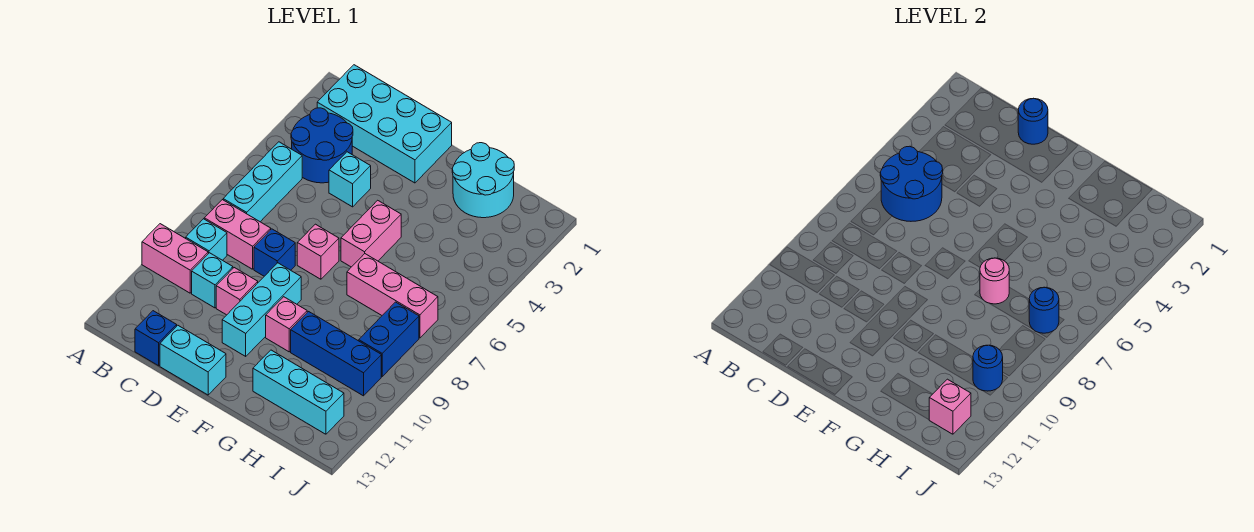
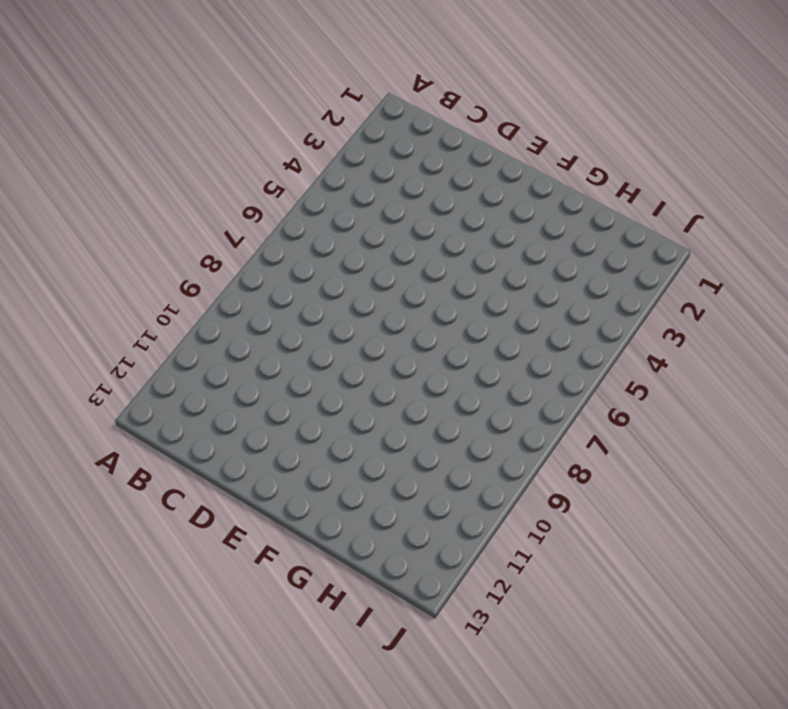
none -> pink 1x2 brick [142,224,208,293]
none -> cyan 2x4 brick [317,65,452,183]
none -> blue 2x2 round brick [291,108,353,183]

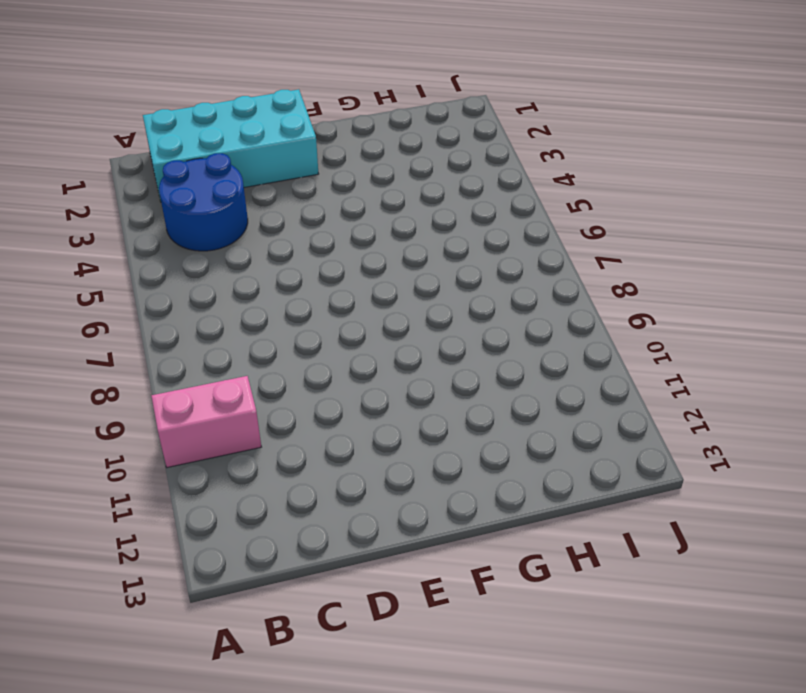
none -> cyan 1x3 brick [223,142,302,222]
none -> pink 1x2 brick [204,200,271,269]
none -> cyan 1x1 brick [186,219,227,260]

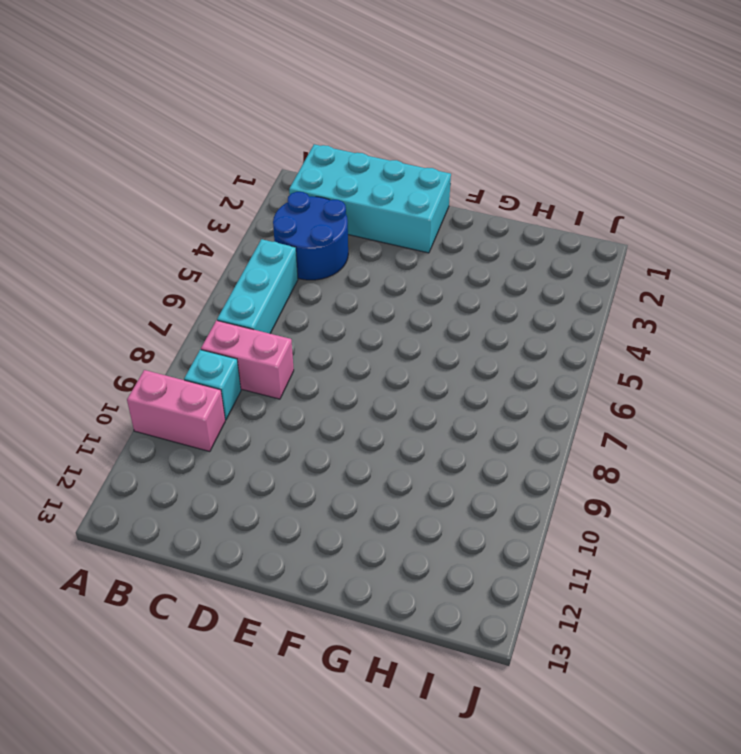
none -> cyan 1x1 brick [192,253,233,308]
none -> blue 1x1 brick [135,311,177,366]
none -> cyan 1x1 brick [329,152,371,207]

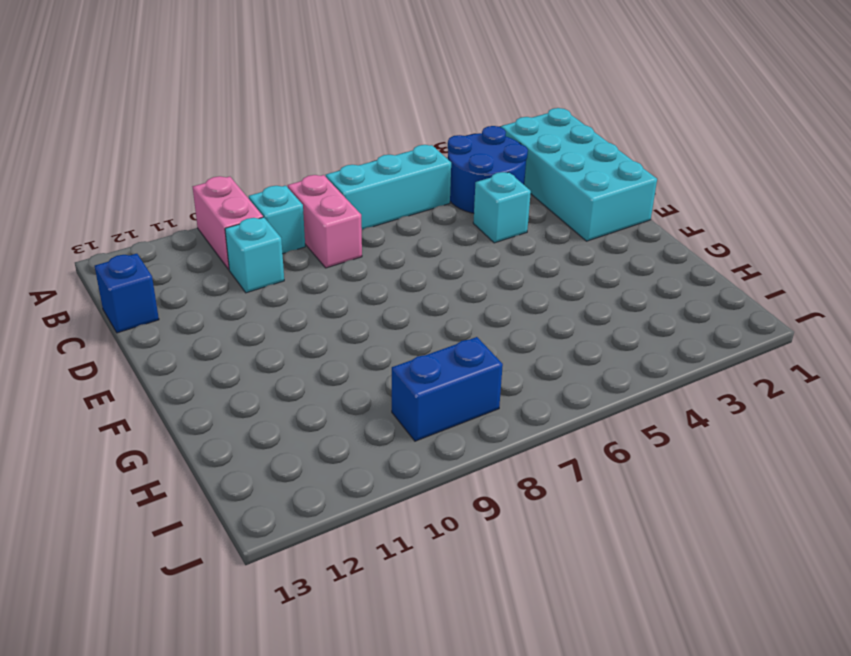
none -> blue 1x1 brick [254,229,295,276]
none -> pink 1x1 brick [216,268,258,315]
none -> cyan 1x2 brick [160,325,226,395]

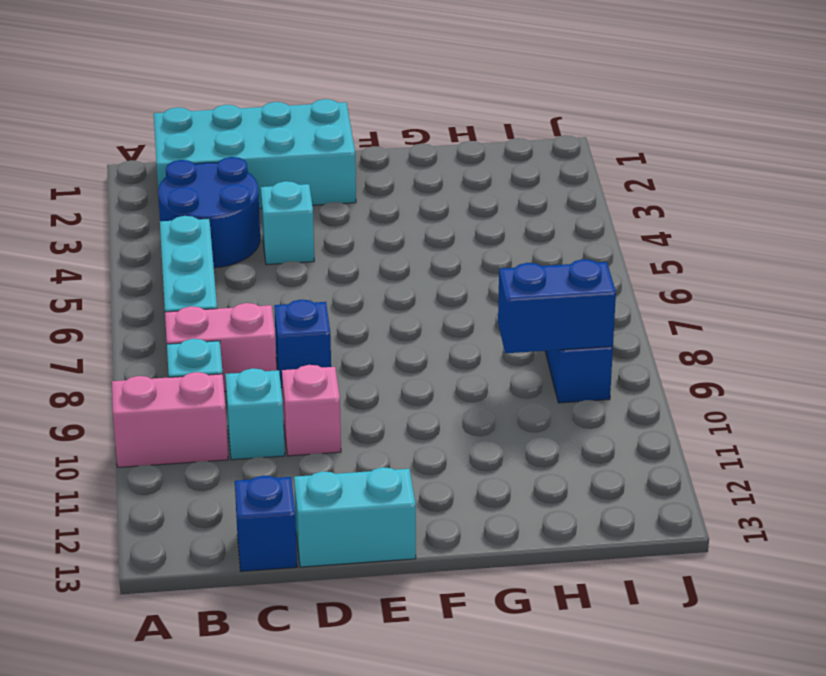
blue 1x2 brick [498,259,616,353] -> none
none -> pink 1x1 brick [297,224,339,279]
none -> cyan 1x3 brick [222,263,301,356]
none -> pink 1x2 brick [341,200,401,267]

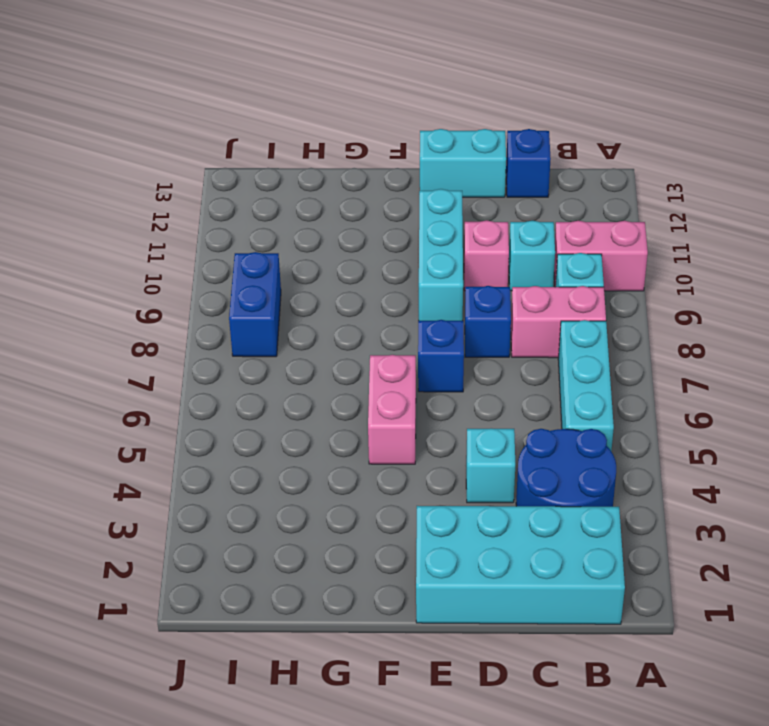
blue 1x1 brick [418,320,464,392] -> pink 1x1 brick [297,224,339,279]
none -> pink 1x1 brick [266,297,307,352]
none -> cyan 2x2 round brick [452,143,514,218]
none -> pink 1x3 brick [347,254,438,338]

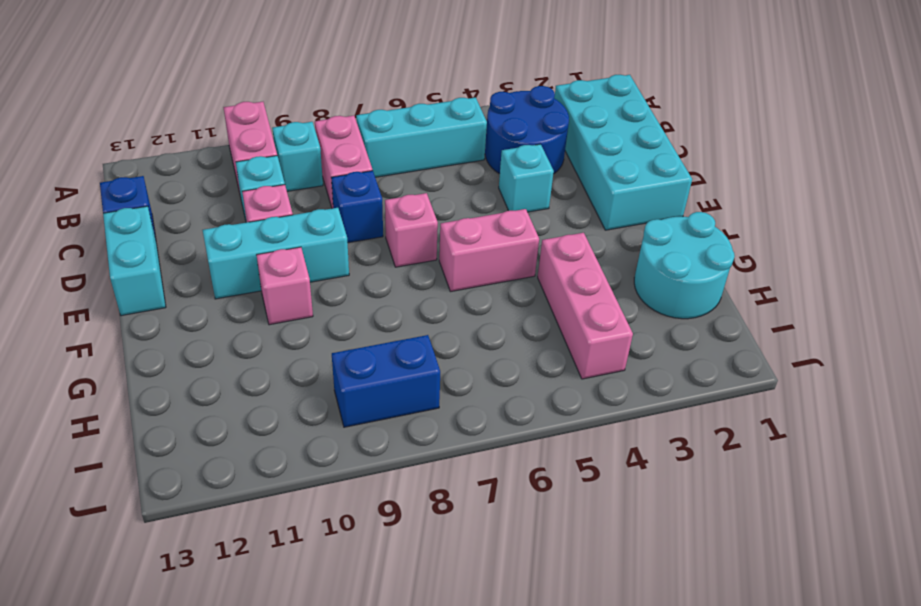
pink 1x3 brick [538,233,633,379] -> pink 1x3 brick moved to [347,254,438,338]
none -> blue 1x3 brick [291,312,381,396]
none -> cyan 1x3 brick [253,350,344,434]
none -> blue 2x2 round brick [880,146,943,221]

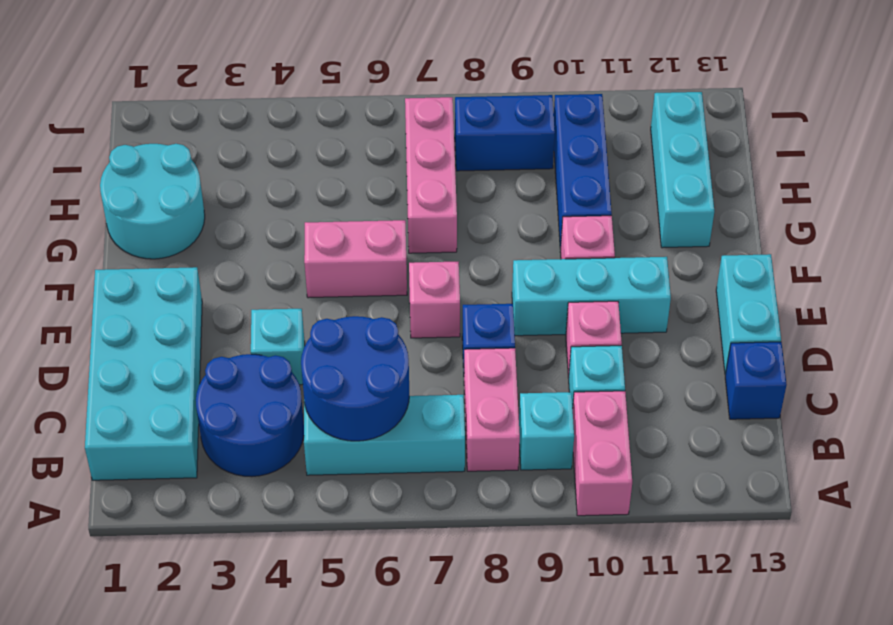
none -> blue 1x1 round brick [1018,98,1048,144]
none -> pink 1x1 round brick [980,258,1009,304]
none -> blue 1x1 round brick [1029,287,1059,333]

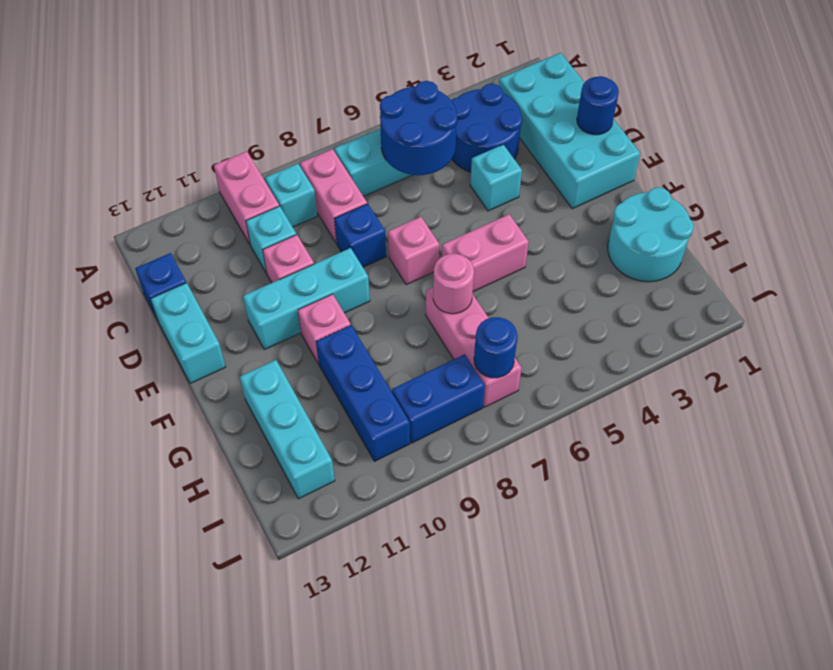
none -> blue 1x1 round brick [973,345,1003,391]
none -> pink 1x1 brick [929,379,971,434]

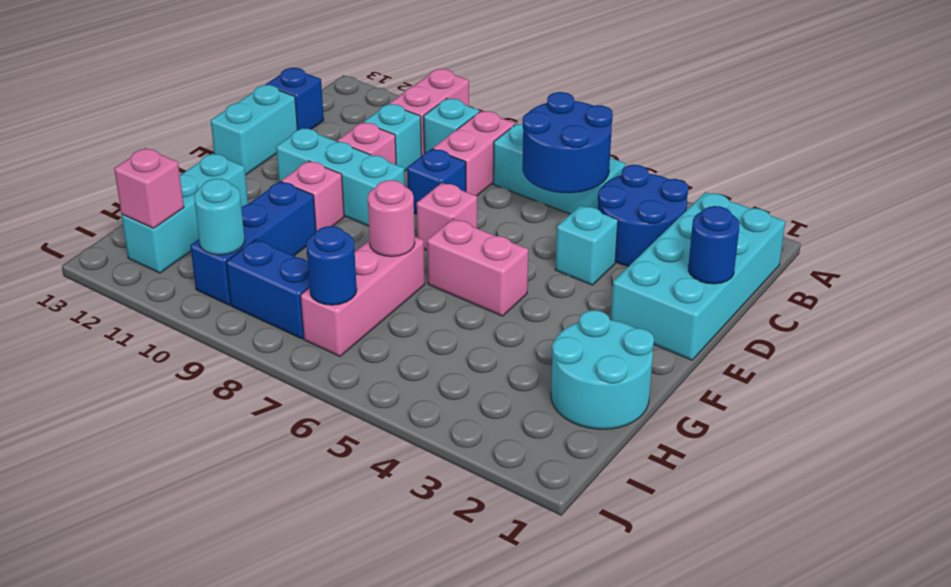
cyan 1x1 round brick [194,179,245,255] -> blue 1x1 round brick [973,345,1003,391]

